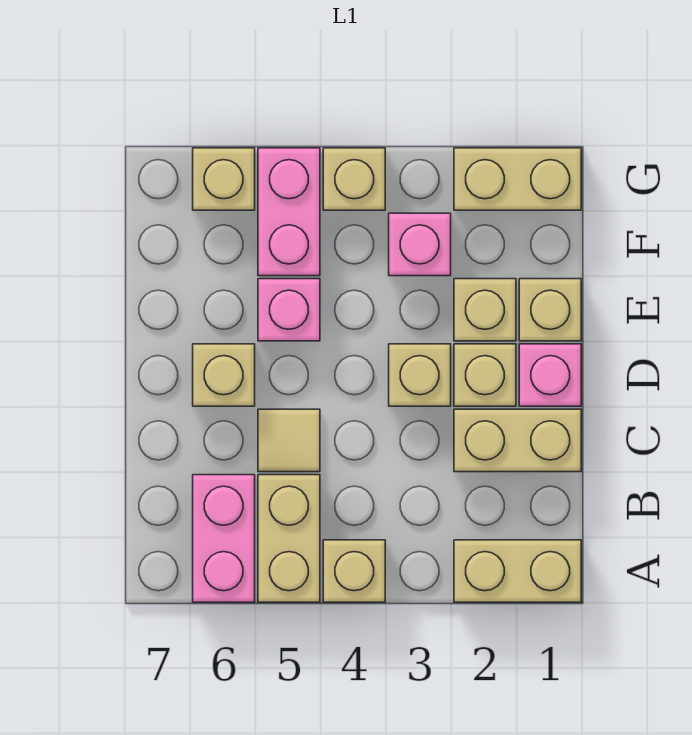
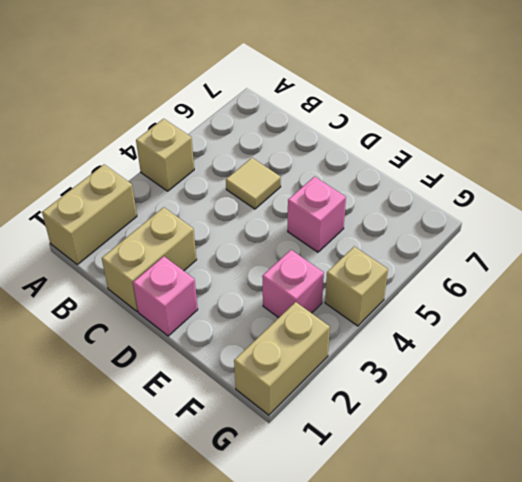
none -> tan 1x2 brick [258,475,320,602]
none -> pink 1x2 brick [193,475,255,602]
none -> tan 1x1 brick [454,344,516,406]

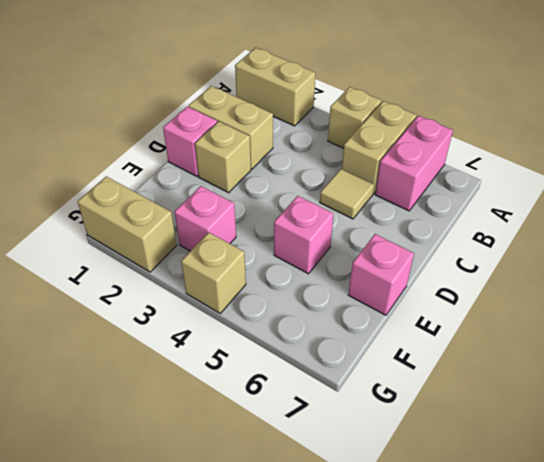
pink 1x1 brick [348,234,414,315] -> none
none -> tan 1x1 brick [389,344,451,406]
none -> tan 1x1 brick [193,344,255,406]
none -> tan 1x1 brick [519,279,581,341]

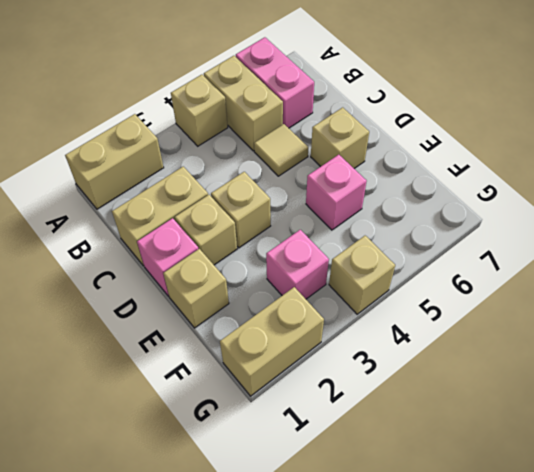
none -> tan 1x1 brick [454,279,516,341]
none -> pink 1x2 brick [258,148,320,276]
none -> tan 1x1 brick [193,148,255,210]

